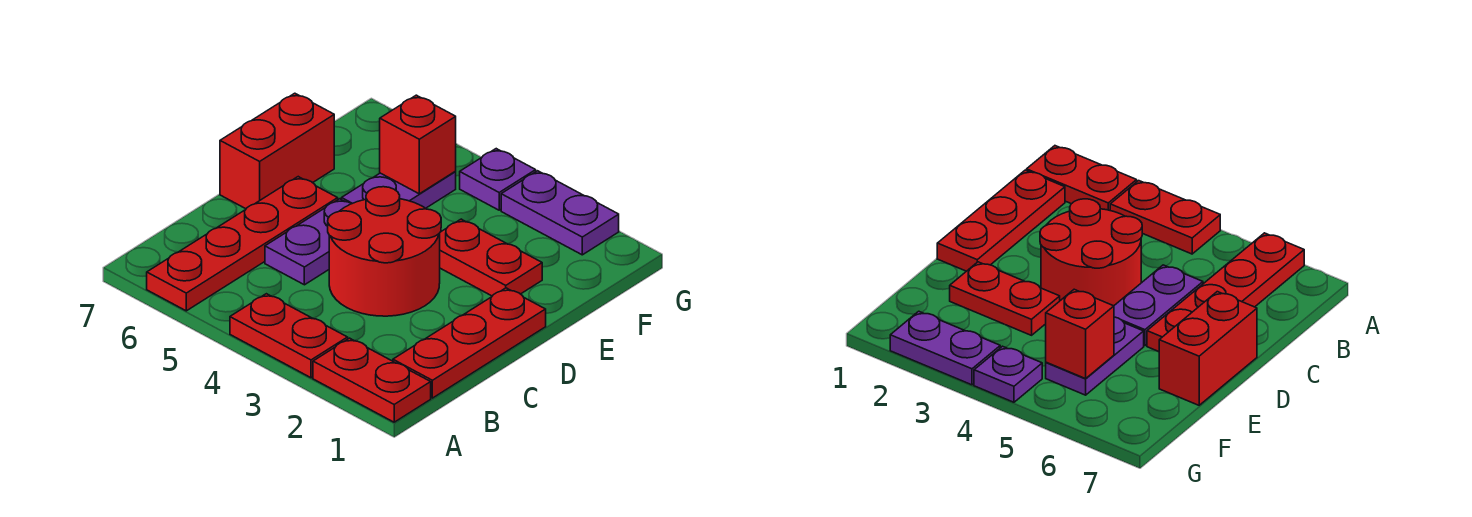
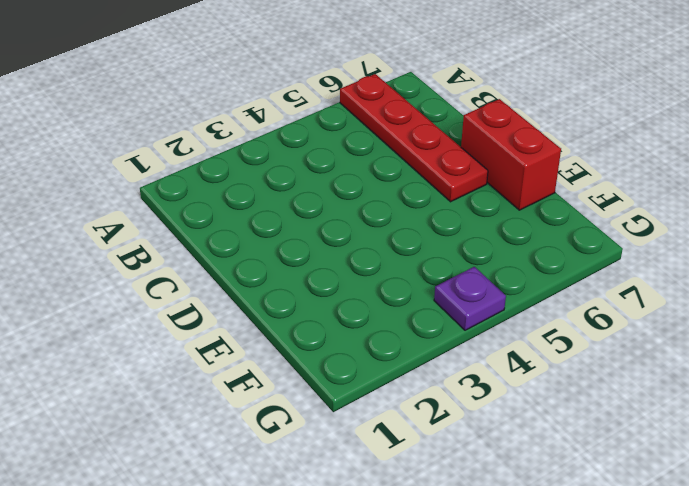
none -> red 1x2 plate [313,338,431,422]
none -> red 1x2 plate [230,294,348,378]
none -> red 1x3 plate [393,288,546,398]

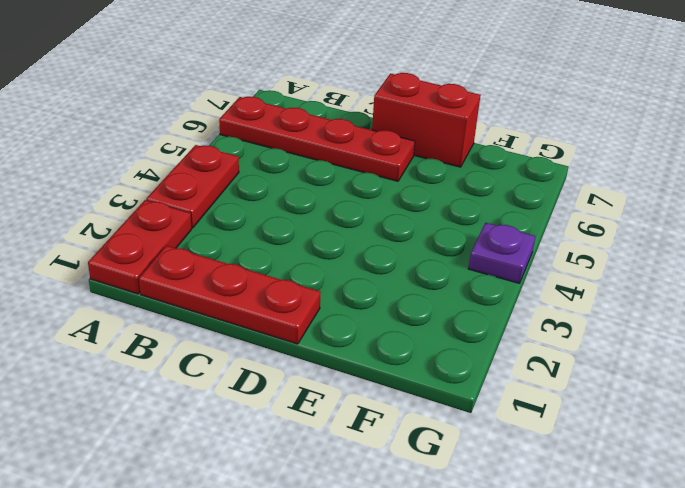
none -> red 2x2 round brick [328,187,441,316]
none -> purple 1x2 plate [265,199,352,285]
none -> red 1x2 plate [440,219,542,296]

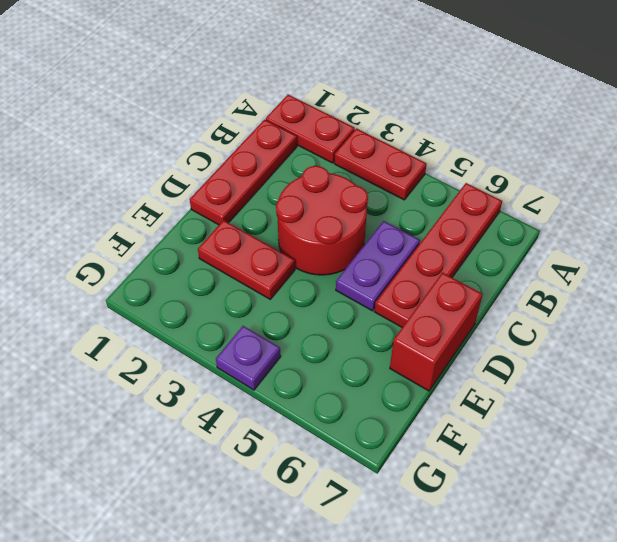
none -> purple 1x2 plate [341,171,456,208]
none -> purple 1x2 plate [501,171,619,255]
none -> red 1x1 brick [380,95,456,194]

